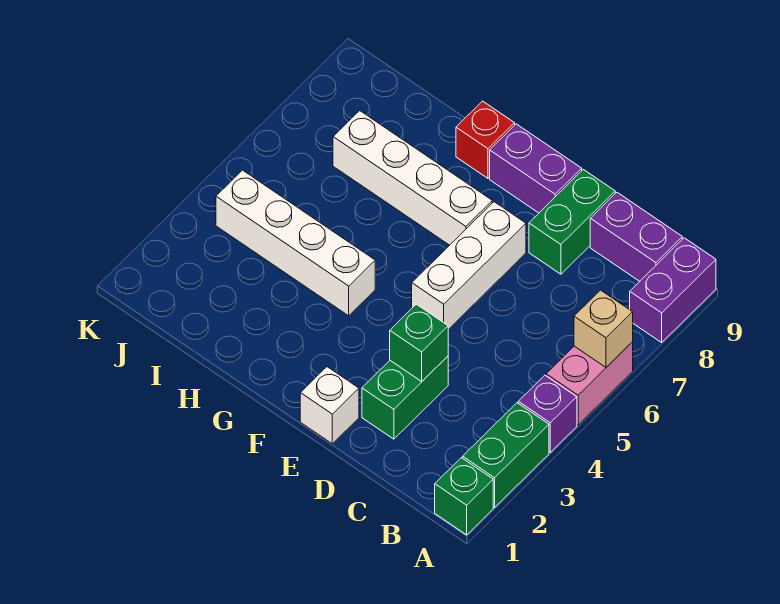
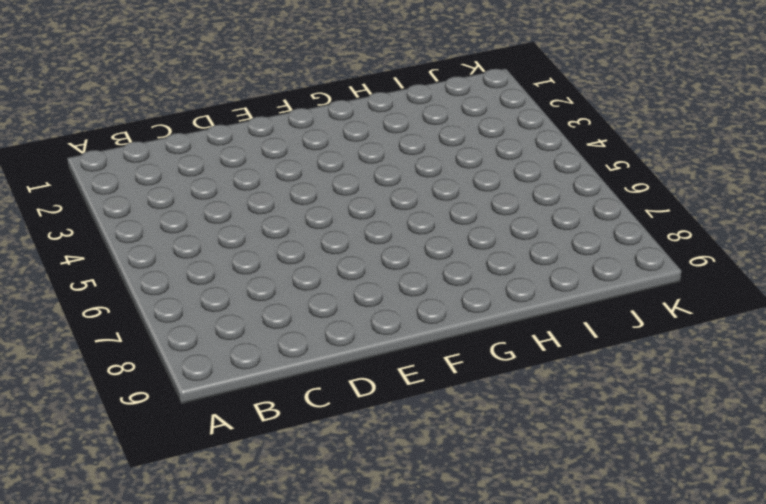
none -> green 1x1 brick [435,458,493,535]
none -> green 1x2 brick [463,403,549,507]
none -> purple 1x1 brick [518,375,577,452]

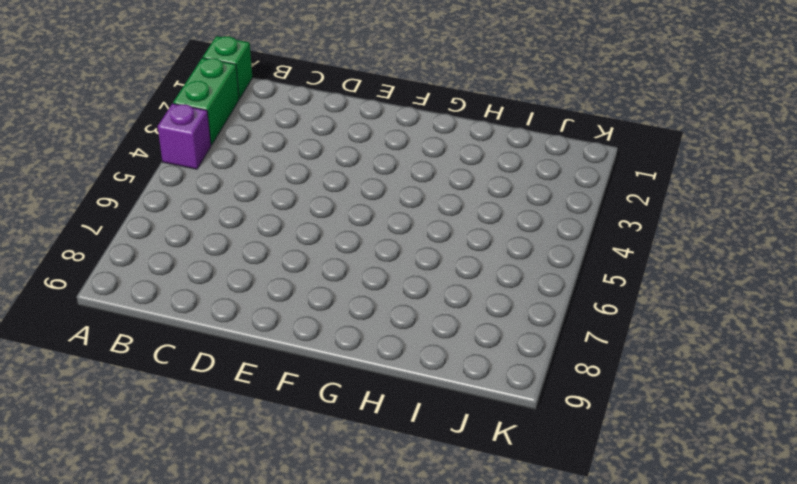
none -> pink 1x2 brick [546,342,633,425]
none -> purple 1x2 brick [630,238,716,342]
none -> purple 1x2 brick [590,193,682,281]

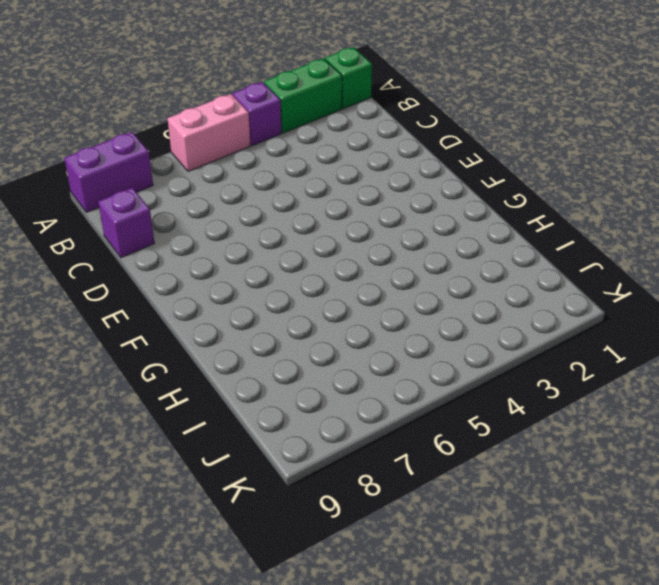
purple 1x1 brick [98,188,154,258] -> purple 1x2 brick [590,193,682,281]
none -> green 1x2 brick [362,356,448,439]
none -> green 1x2 brick [529,169,615,274]
none -> white 1x1 brick [300,367,359,444]

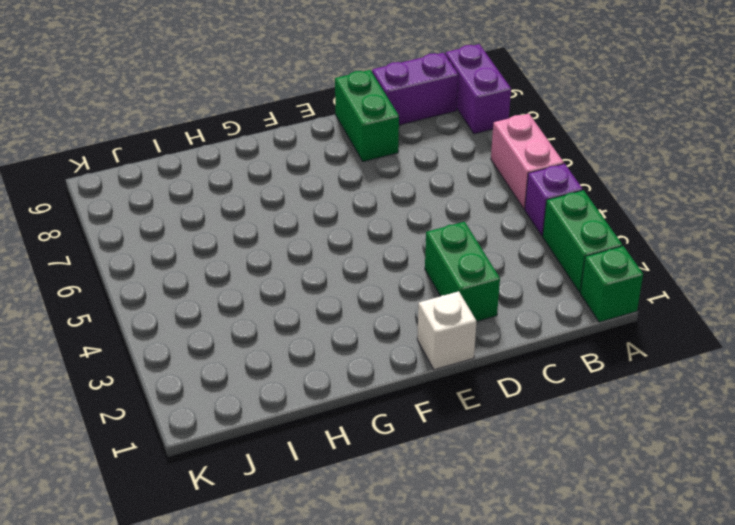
none -> white 1x3 brick [412,202,526,330]
none -> purple 1x2 brick [490,124,582,213]
none -> white 1x4 brick [333,111,492,245]

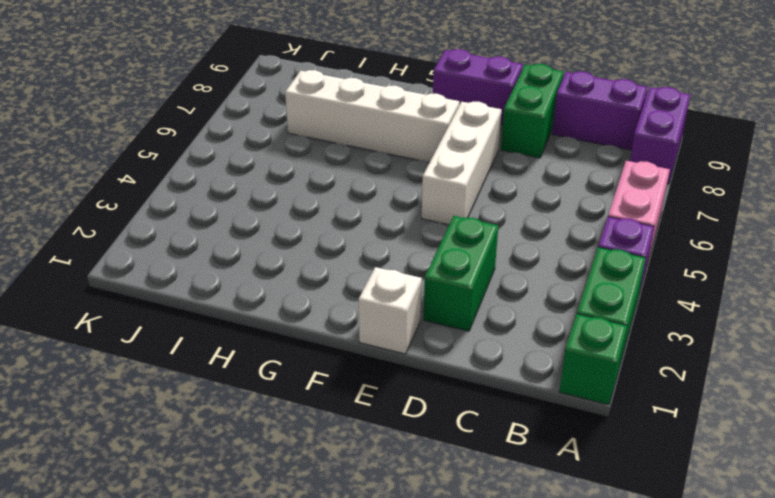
none -> white 1x4 brick [216,170,375,316]
none -> red 1x1 brick [456,101,515,178]
none -> tan 1x1 brick [574,290,633,367]

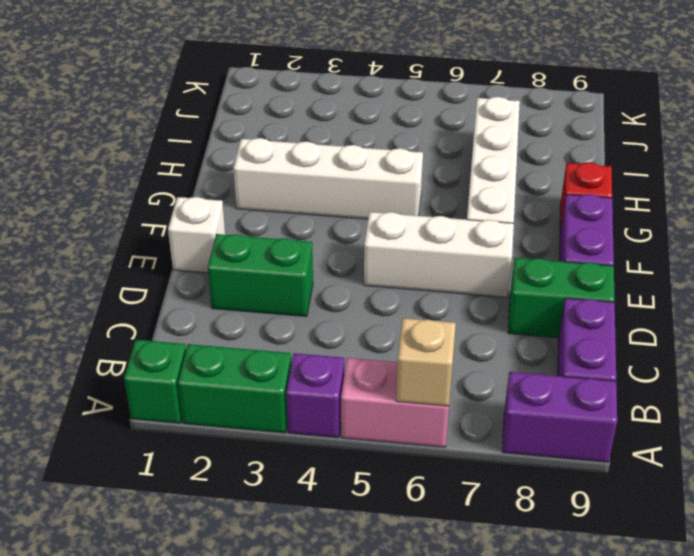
white 1x4 brick [233,138,423,219] -> white 1x4 brick turned to [216,170,375,316]
none -> green 1x1 brick [390,304,448,381]

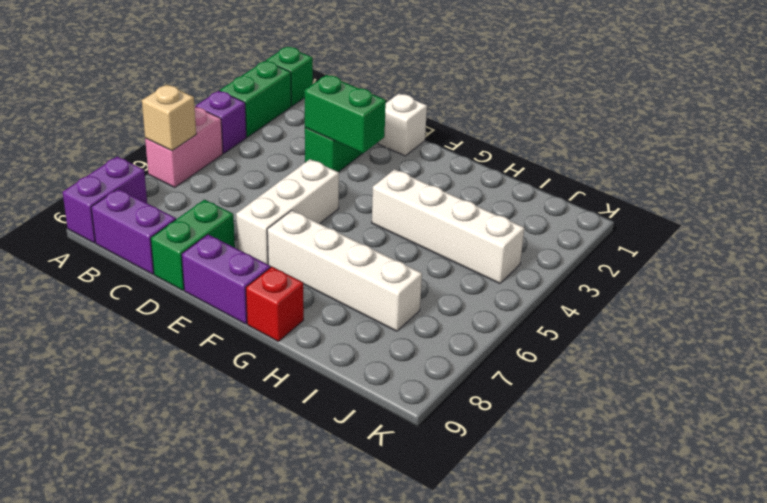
green 1x2 brick [305,75,386,153] -> green 1x1 brick [390,304,448,381]

